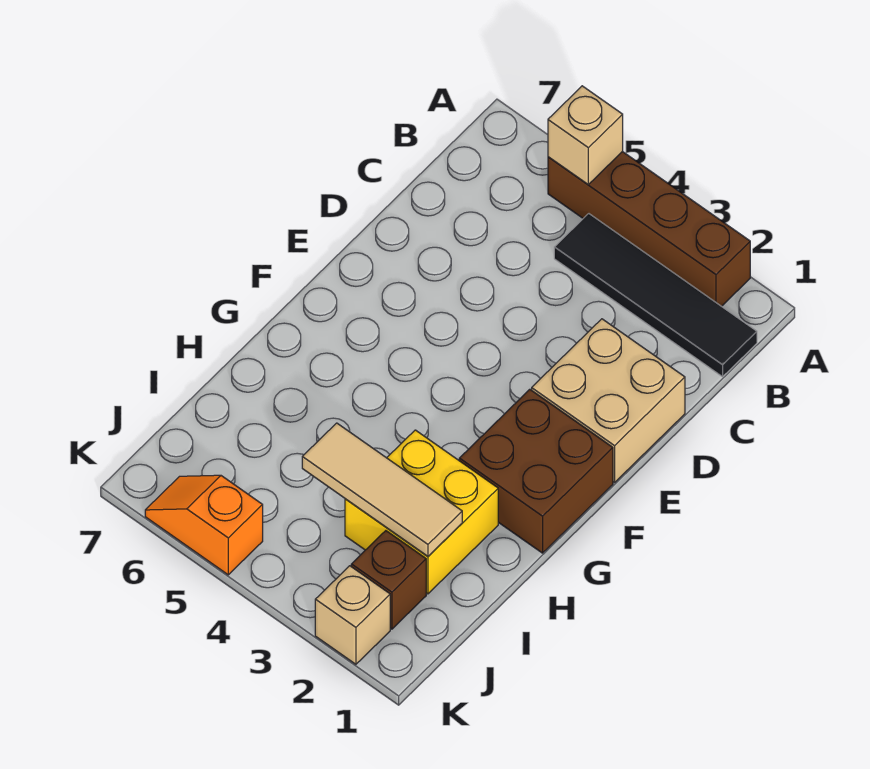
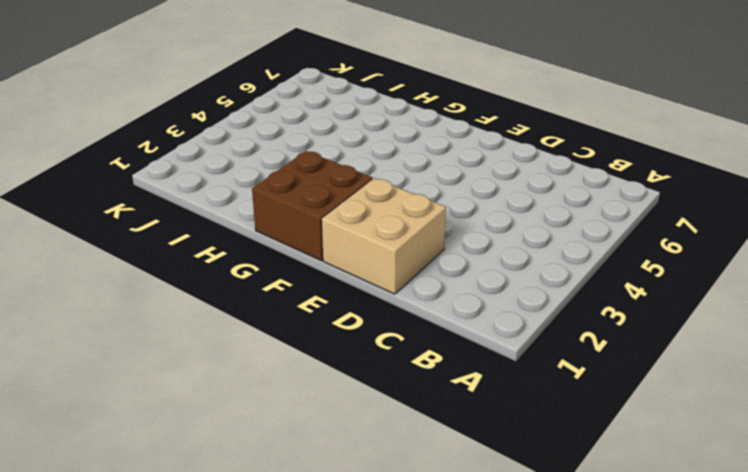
none -> brown 1x4 brick [548,152,750,306]
none -> black 1x4 tile [554,214,757,377]

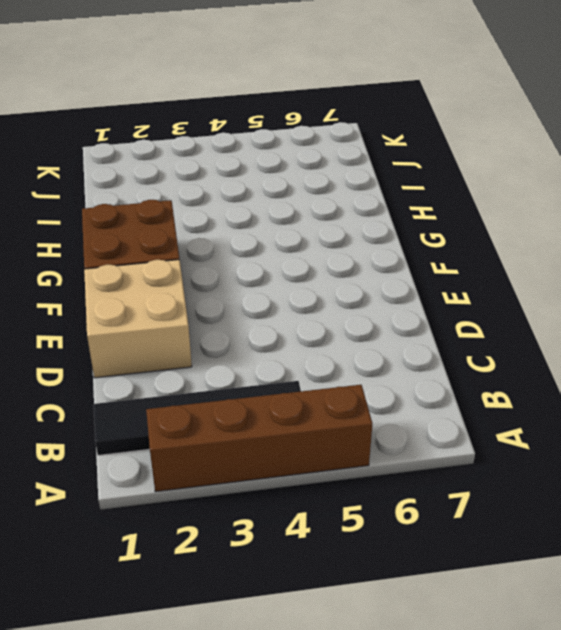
none -> yellow 2x2 brick [345,430,498,594]
none -> brown 1x1 brick [351,531,426,629]

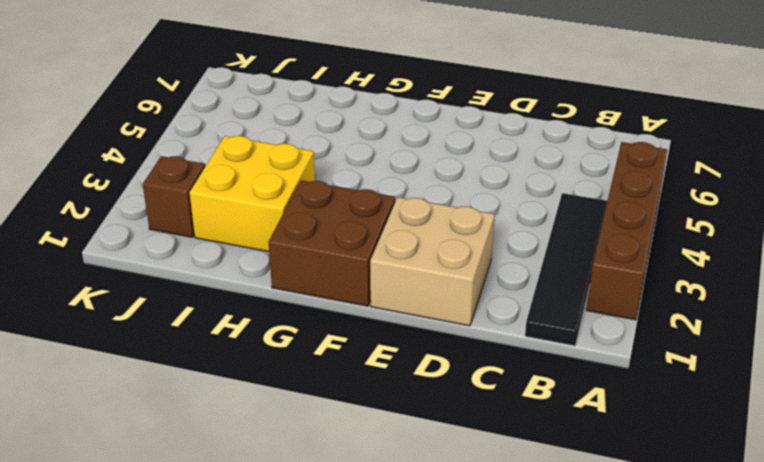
none -> tan 1x1 brick [315,566,390,664]
none -> orange 1x2 slope [145,475,263,575]

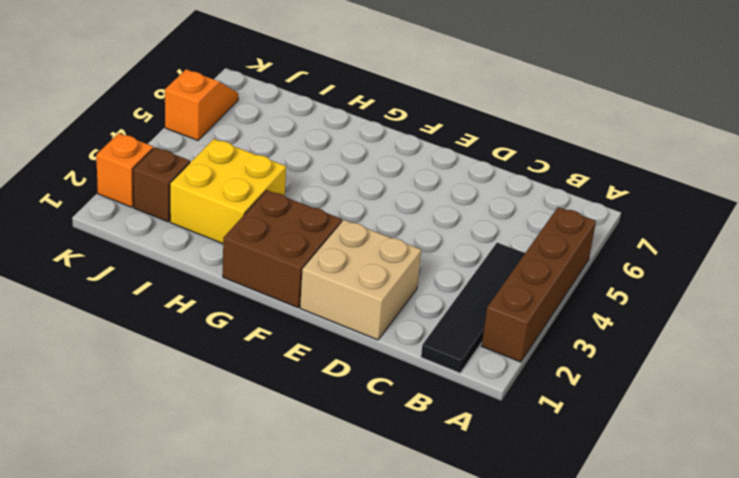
orange 1x1 brick [96,133,153,207] -> tan 1x1 brick [315,566,390,664]
none -> tan 1x1 brick [548,86,623,184]
none -> tan 1x3 tile [302,423,462,556]

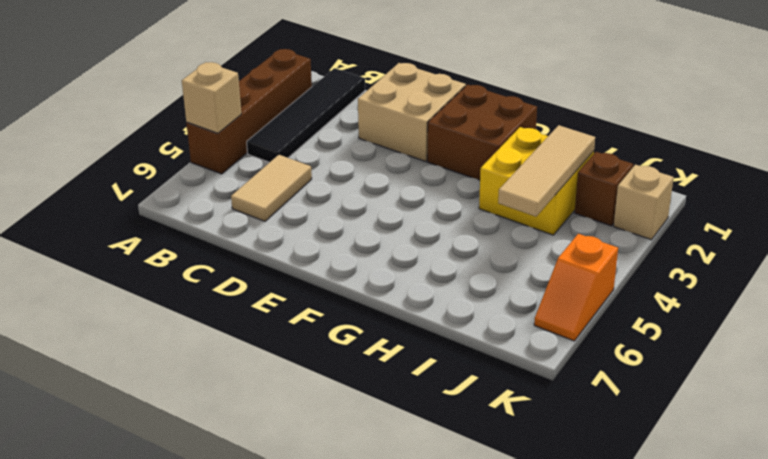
tan 1x2 tile [231,155,312,221] -> none

